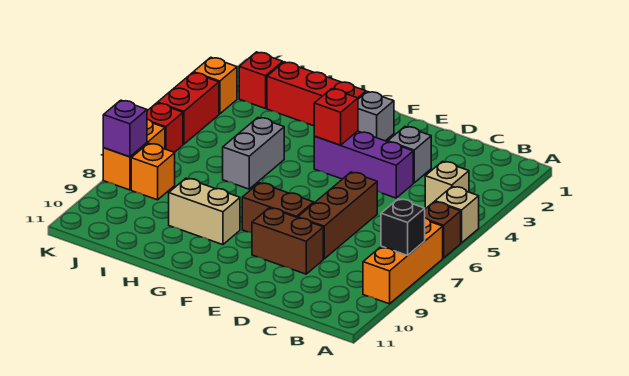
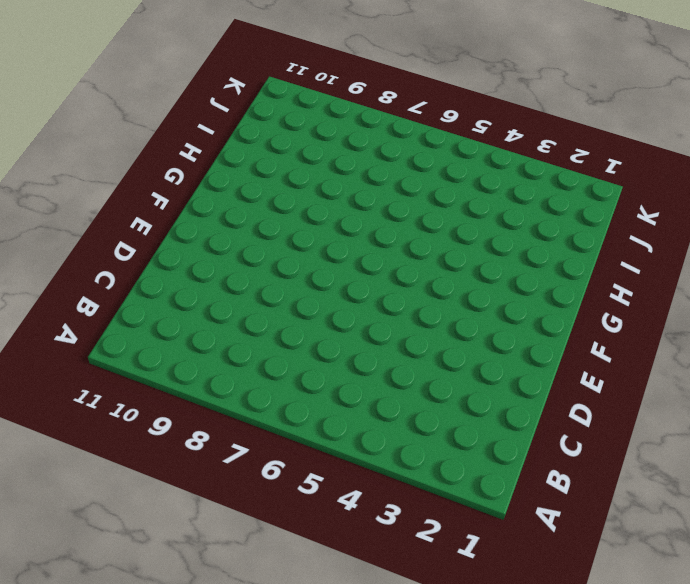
none -> tan 1x1 brick [435,186,479,243]
none -> brown 1x1 brick [425,202,461,258]
none -> orange 1x3 brick [363,218,443,304]

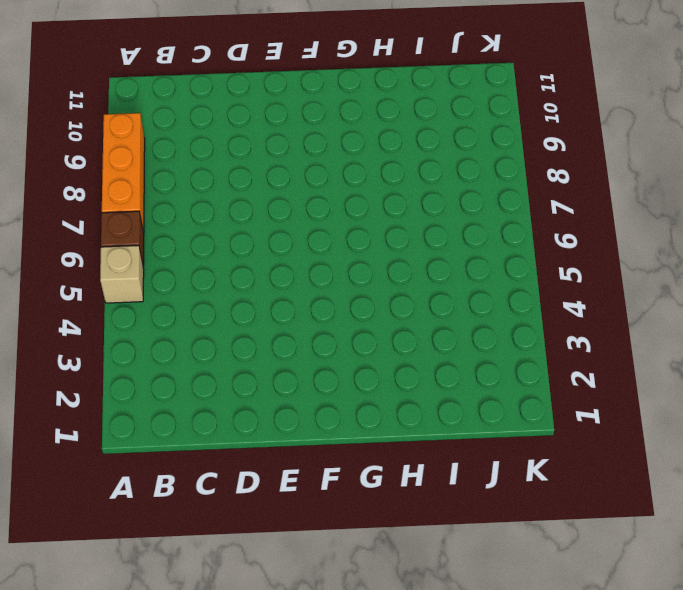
none -> tan 1x1 brick [425,161,469,209]
none -> grey 1x1 brick [388,127,431,183]
none -> purple 1x3 brick [314,131,413,198]

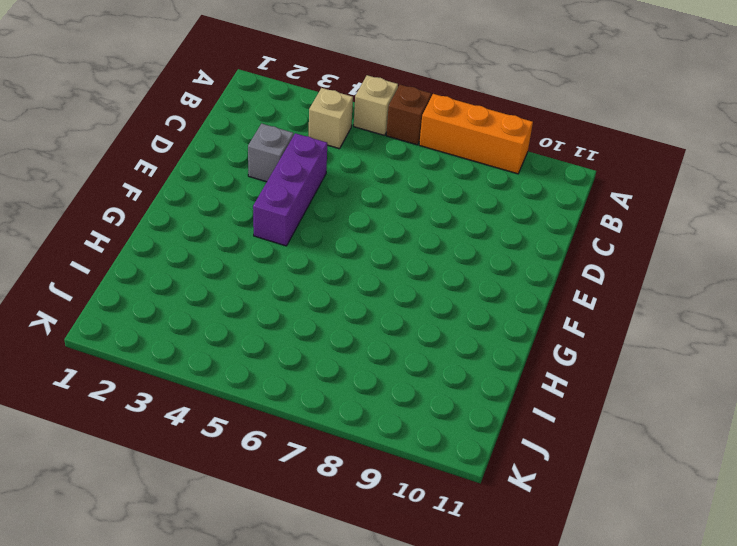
none -> brown 1x3 brick [298,172,377,259]
none -> brown 1x2 brick [252,208,323,274]
none -> brown 1x2 brick [242,183,314,233]

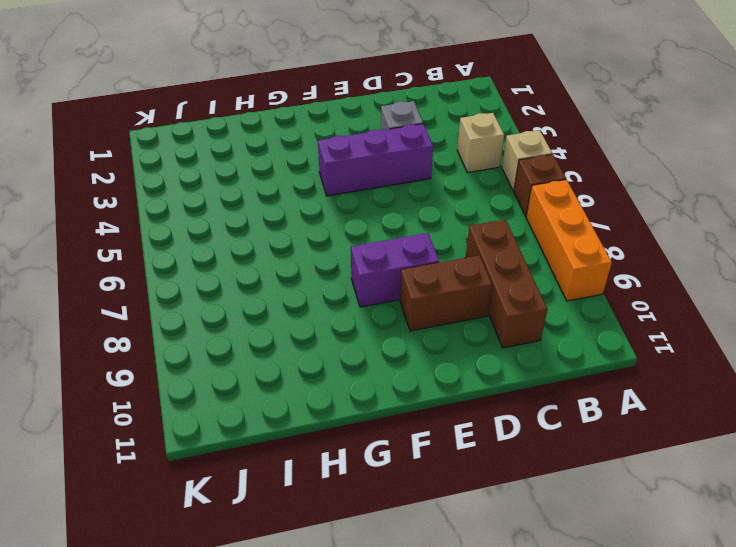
brown 1x3 brick [466,219,548,348] -> brown 1x3 brick moved to [298,172,377,259]
purple 1x2 brick [351,233,439,307] -> brown 1x2 brick [242,183,314,233]
none -> grey 1x1 brick [358,92,394,141]
none -> red 1x3 brick [267,62,366,126]
none -> tan 1x2 brick [169,178,240,245]

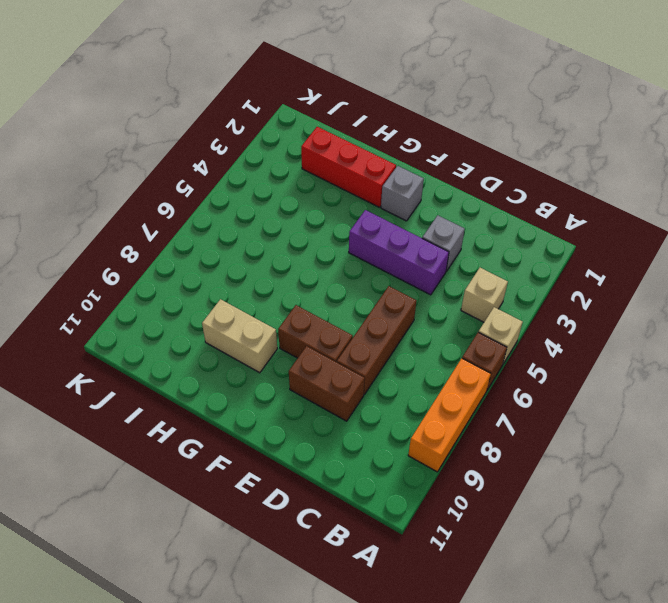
none -> grey 1x2 brick [223,118,284,189]
none -> red 1x1 brick [239,52,283,109]
none -> orange 1x1 brick [131,143,175,200]

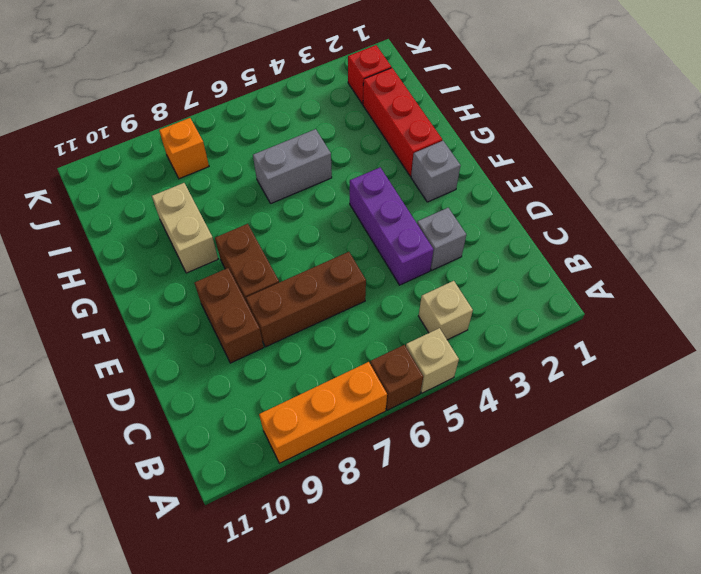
none -> orange 1x1 brick [193,57,237,114]
none -> red 1x2 brick [157,73,219,144]
none -> red 1x1 brick [147,103,183,152]

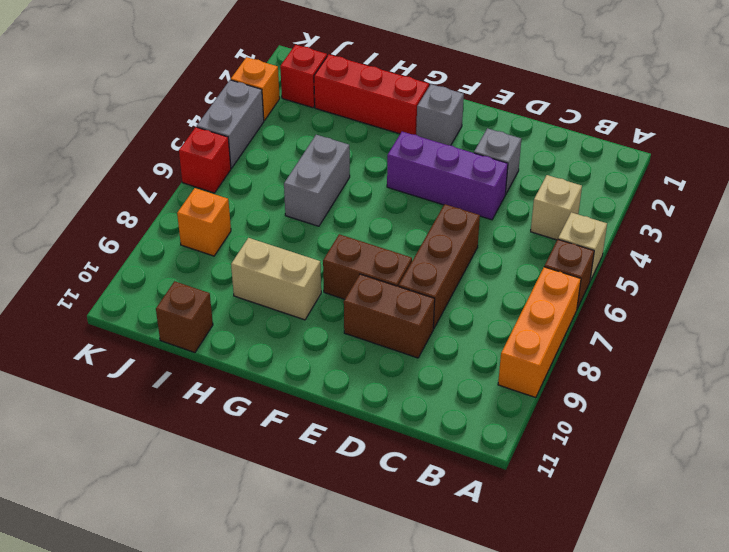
brown 1x1 brick [156,281,213,353] -> none
grey 1x2 brick [197,80,264,168] -> red 1x2 brick [157,73,219,144]
none -> orange 1x2 brick [103,119,165,190]
none -> black 1x1 brick [381,199,425,255]
none -> red 1x1 brick [314,89,358,145]

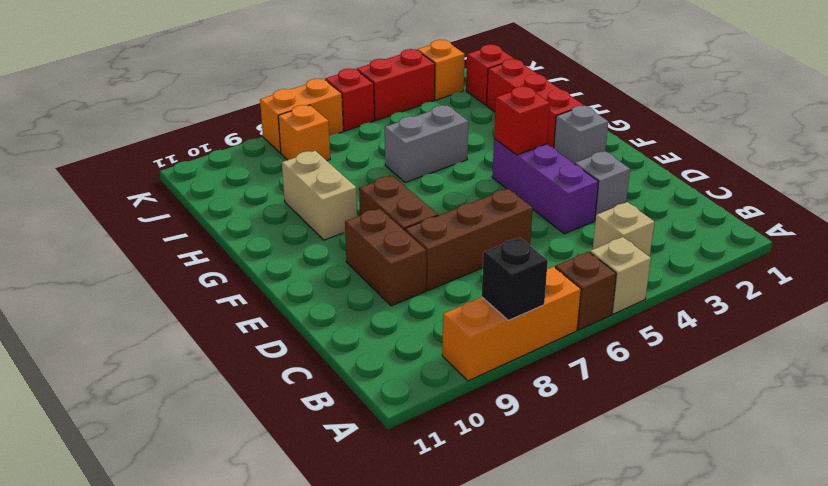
none -> purple 1x1 brick [103,100,147,157]

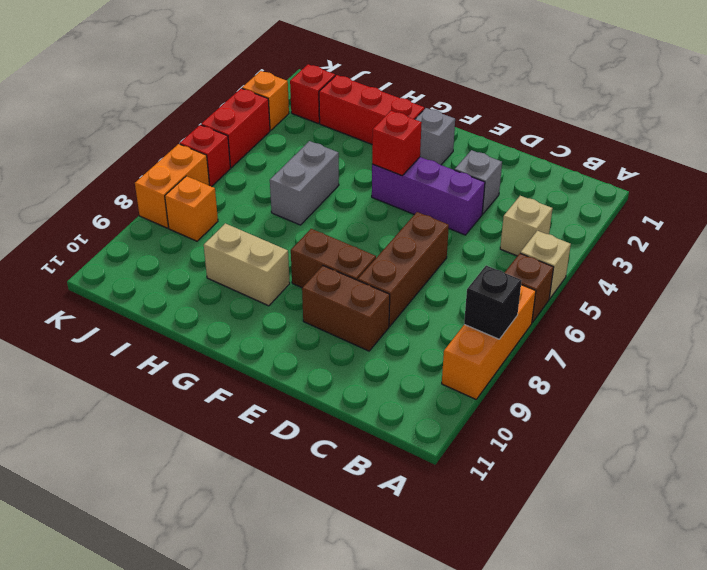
none -> purple 1x1 brick [103,100,147,157]

